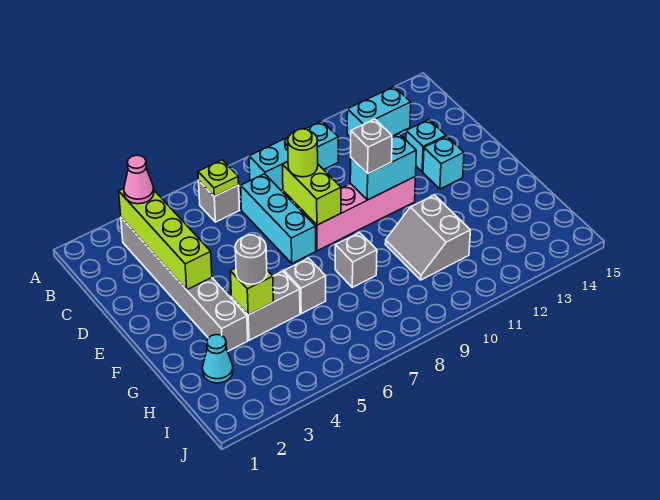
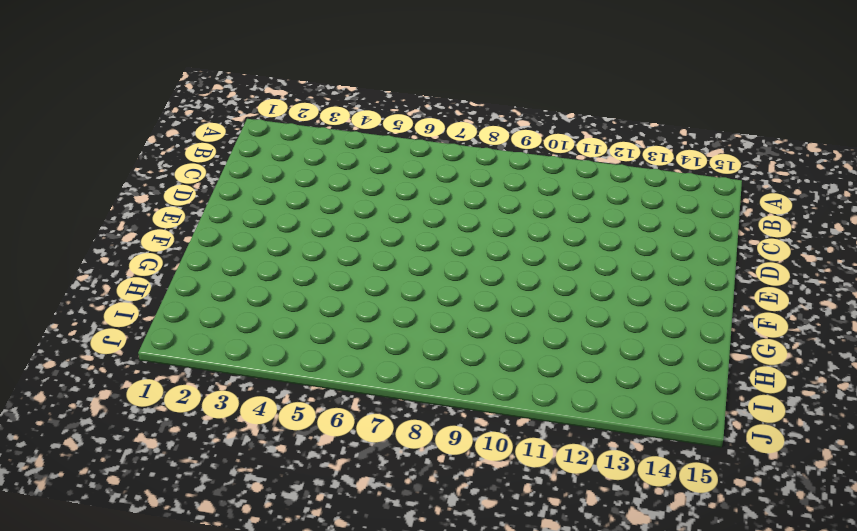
none -> grey 1x6 brick [121,218,248,351]
none -> grey 1x1 brick [199,181,239,222]
none -> cyan 1x3 brick [249,121,338,190]

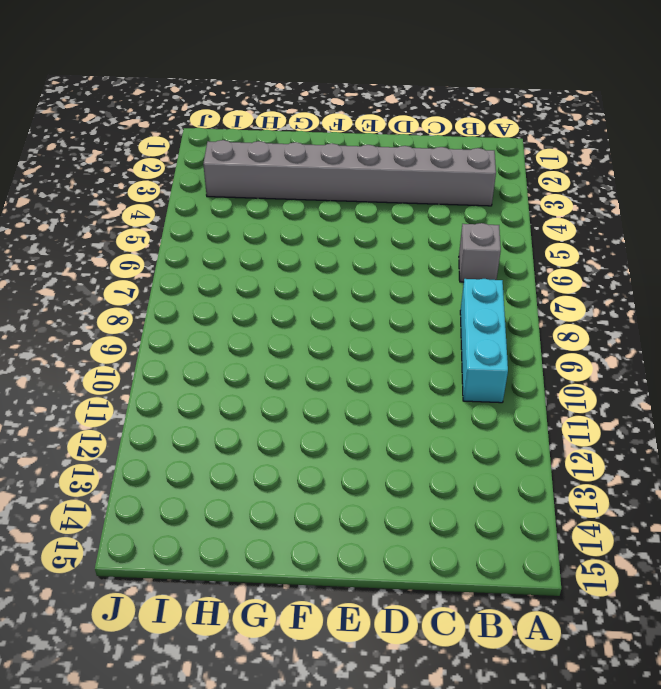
grey 1x8 brick [203,140,496,206] -> grey 1x6 brick [121,218,248,351]
none -> cyan 1x2 brick [347,87,411,137]
none -> cyan 1x3 brick [241,174,316,263]
none -> cyan 1x1 brick [406,120,446,172]

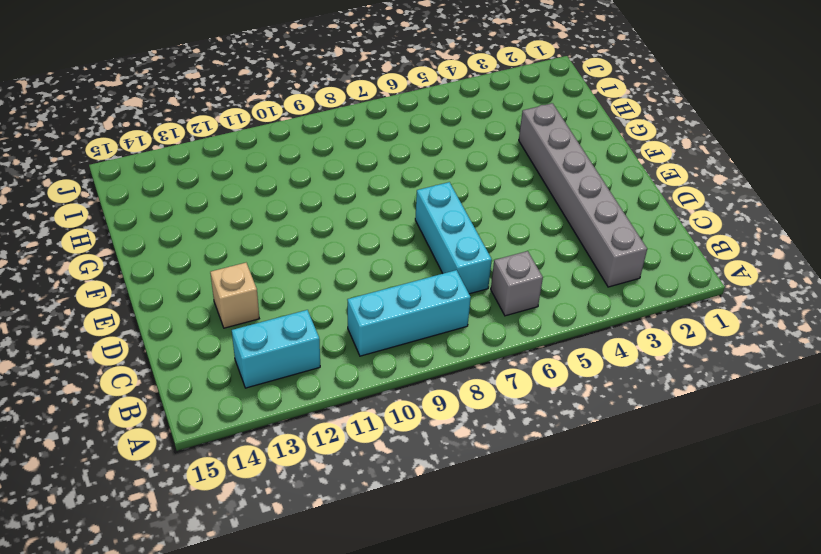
tan 1x1 brick [210,263,259,328] -> cyan 1x1 brick [406,120,446,172]
none -> pink 1x4 brick [300,177,415,251]
none -> cyan 1x1 brick [423,136,464,189]
none -> grey 1x2 brick [231,271,300,340]

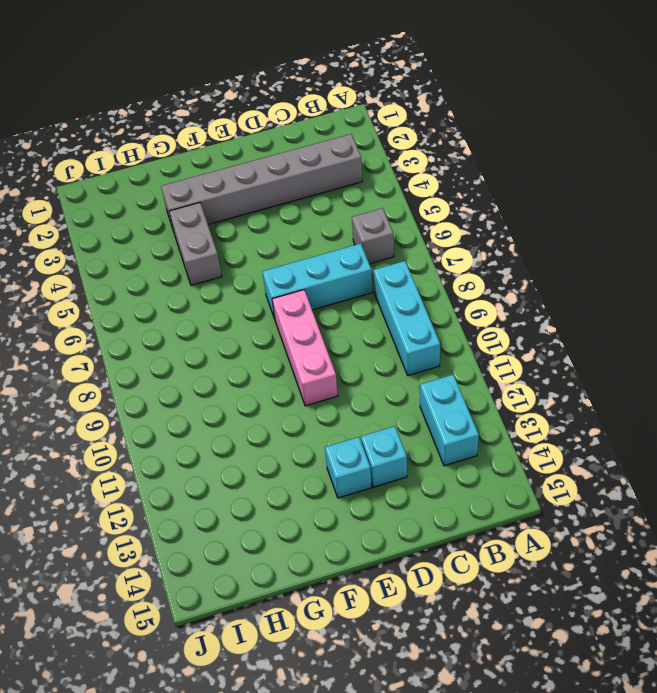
pink 1x3 brick [272,290,338,406] -> pink 1x4 brick [300,177,415,251]
none -> grey 1x1 brick [284,258,326,314]
none -> grey 1x1 brick [335,233,377,287]
none -> grey 2x2 slope [385,195,470,280]

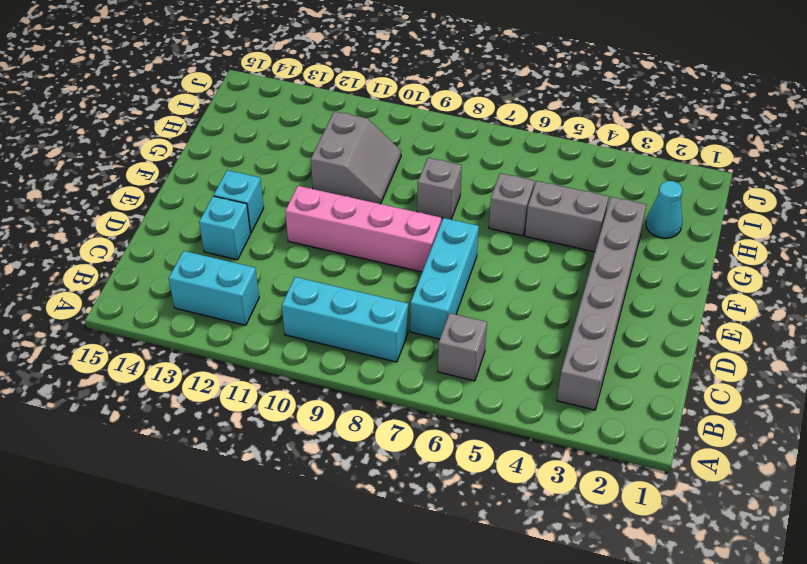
none -> lime 1x4 brick [119,189,212,290]
none -> lime 1x1 plate [198,160,239,196]
none -> lime 1x2 brick [282,162,341,225]

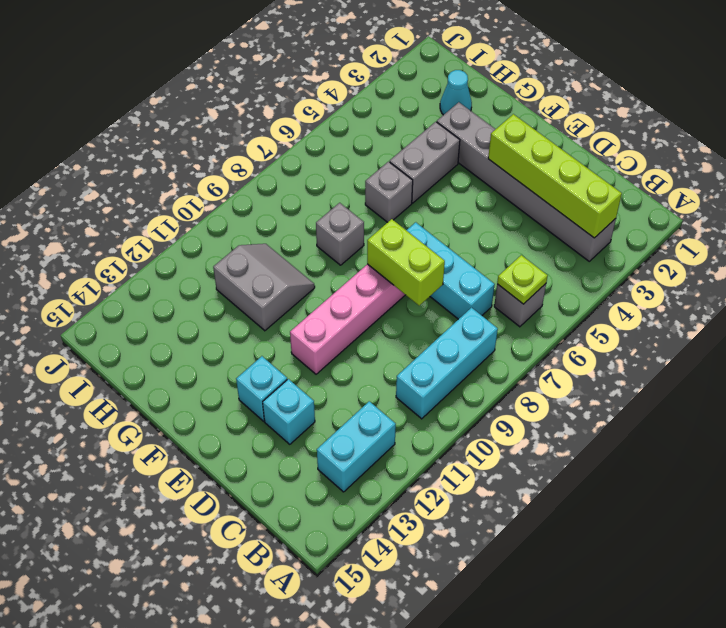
none -> cyan 1x2 brick [350,134,416,200]
none -> lime 1x1 brick [230,268,273,315]
none -> pink 1x1 cone [124,155,154,204]

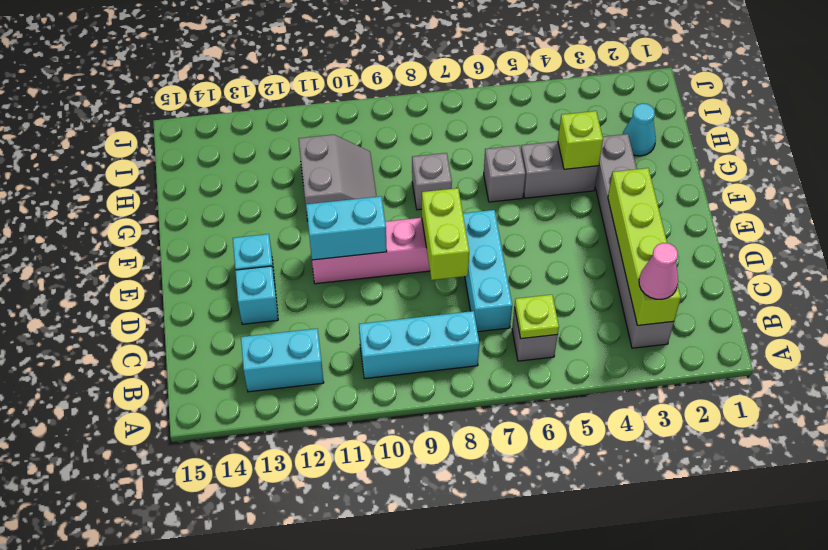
none -> lime 1x1 round brick [288,129,318,177]
none -> grey 1x1 brick [351,119,392,174]
none -> grey 1x1 round brick [235,235,267,284]

